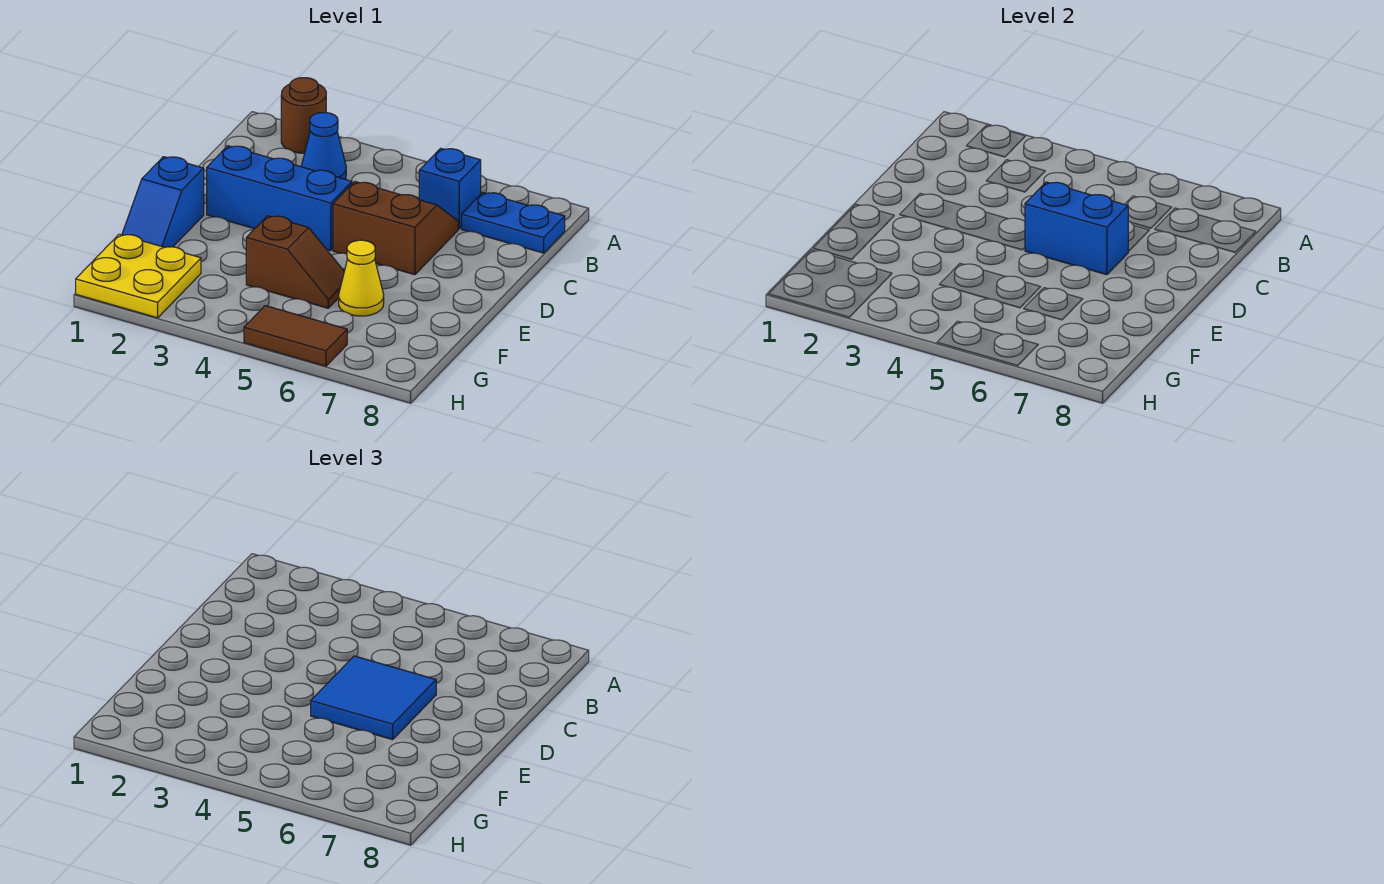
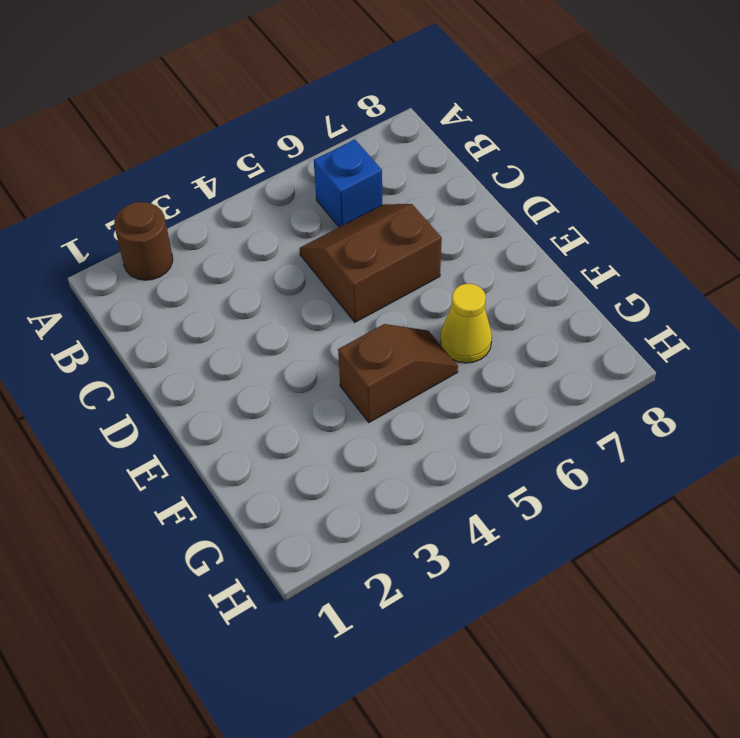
none -> blue 1x1 cone [301,113,346,179]
none -> blue 1x2 plate [462,192,565,253]
none -> blue 1x3 brick [207,146,352,251]

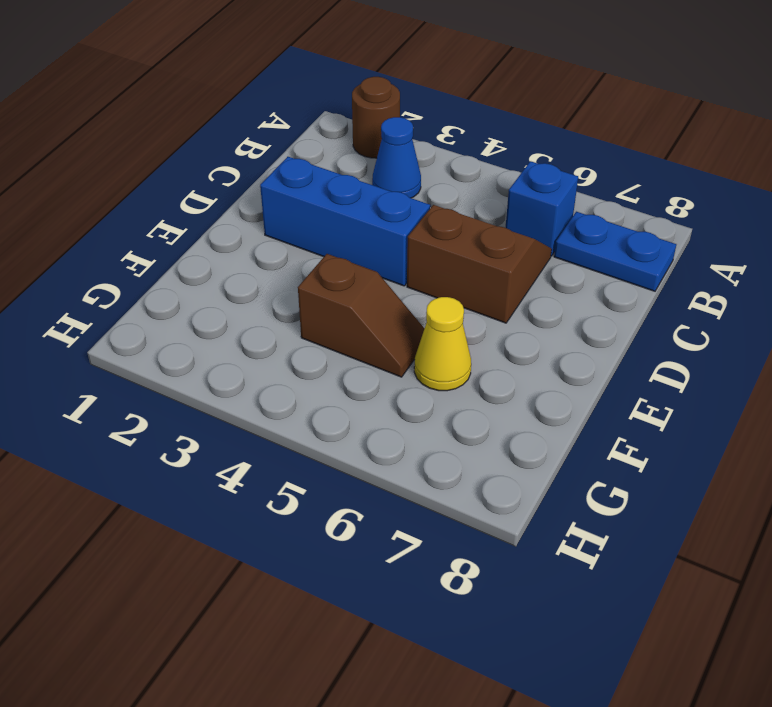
none -> blue 1x2 slope [122,157,204,247]
none -> yellow 2x2 plate [76,234,201,318]
none -> brown 1x2 tile [244,306,347,366]

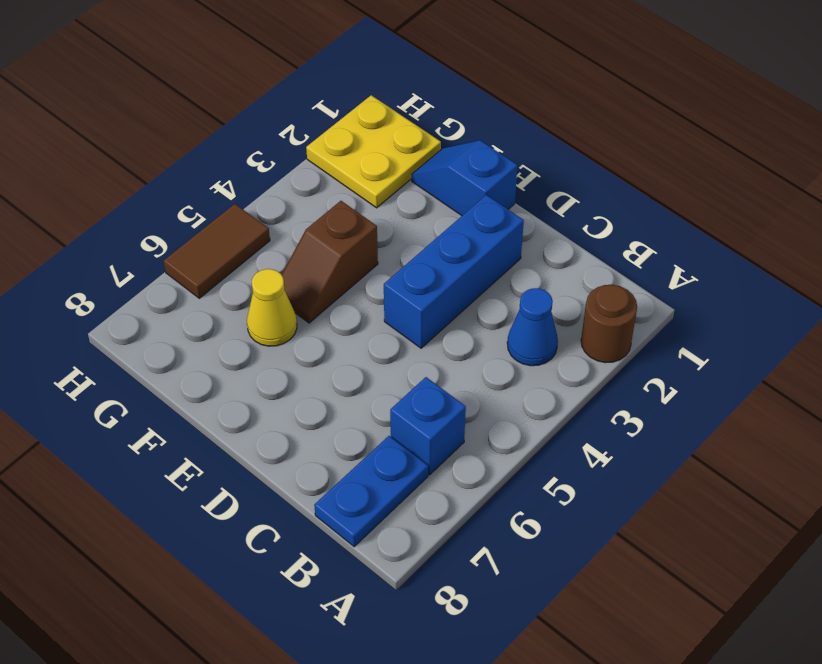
none -> brown 2x2 slope [333,182,458,275]
none -> blue 1x2 brick [1025,182,1128,275]
none -> blue 2x2 tile [311,656,436,740]

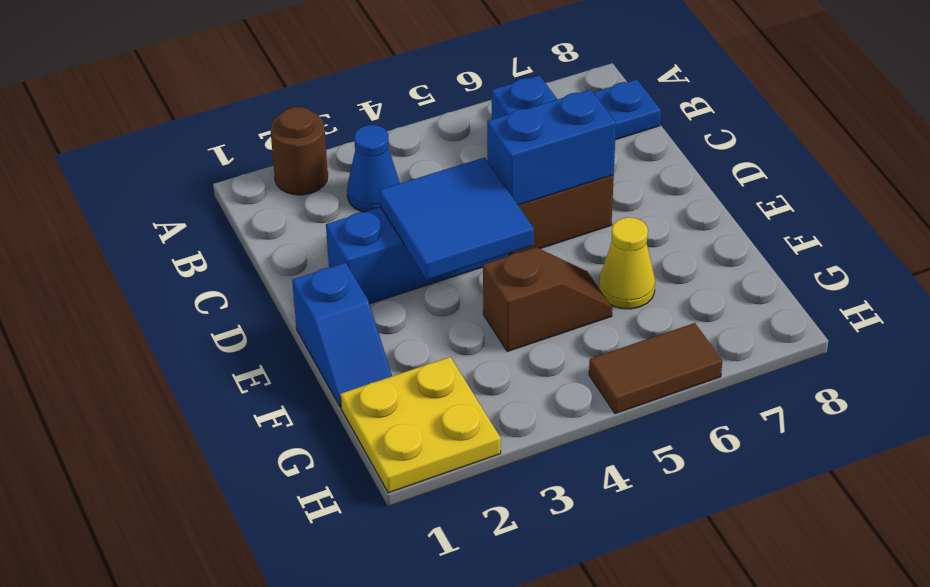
blue 2x2 tile [380,157,534,280] -> blue 2x2 tile moved to [311,656,436,740]

